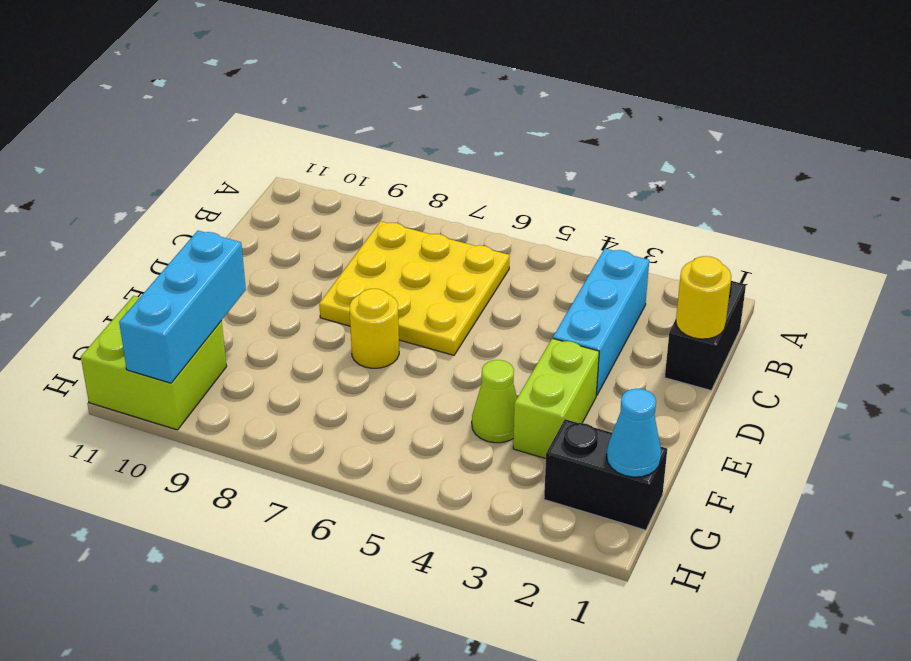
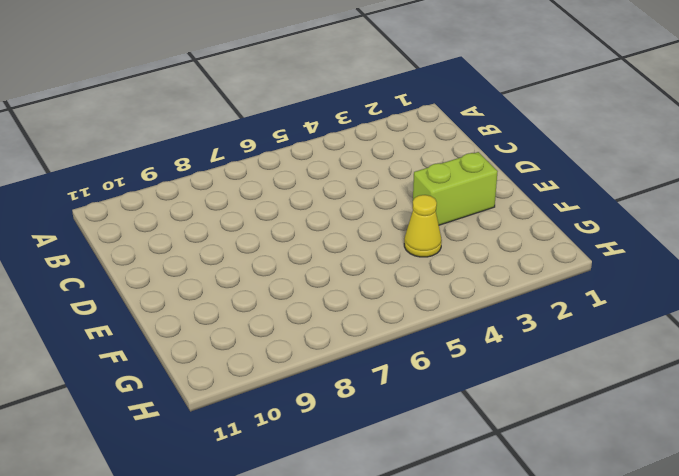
lime 1x2 brick [413,152,498,225] -> lime 1x2 brick turned to [513,338,599,459]
yellow 1x1 cone [404,195,442,257] -> lime 1x1 cone [472,360,517,443]
none -> black 1x2 brick [665,281,746,390]
none -> cyan 1x3 brick [553,249,649,396]

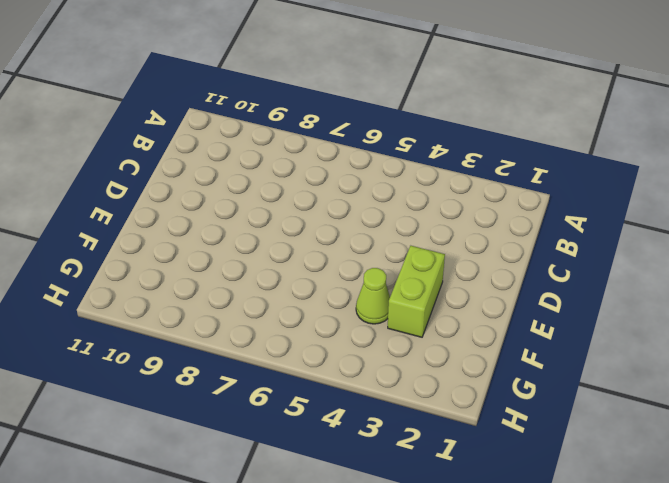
none -> black 1x2 brick [665,281,746,390]
none -> cyan 1x3 brick [553,249,649,396]

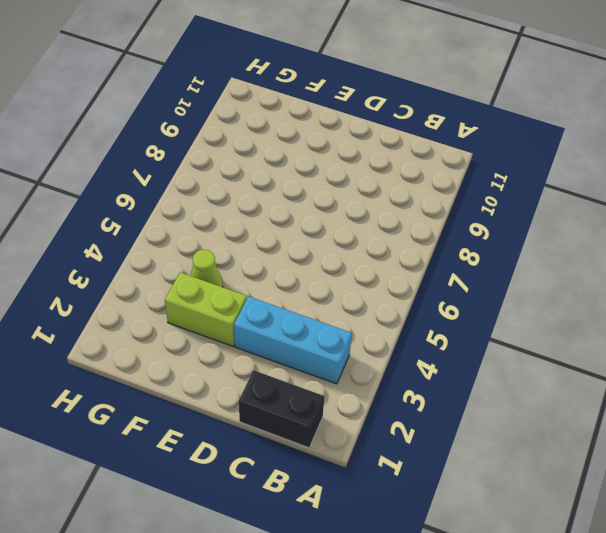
none -> yellow 3x3 plate [319,221,510,355]
none -> yellow 1x1 round brick [349,289,399,368]

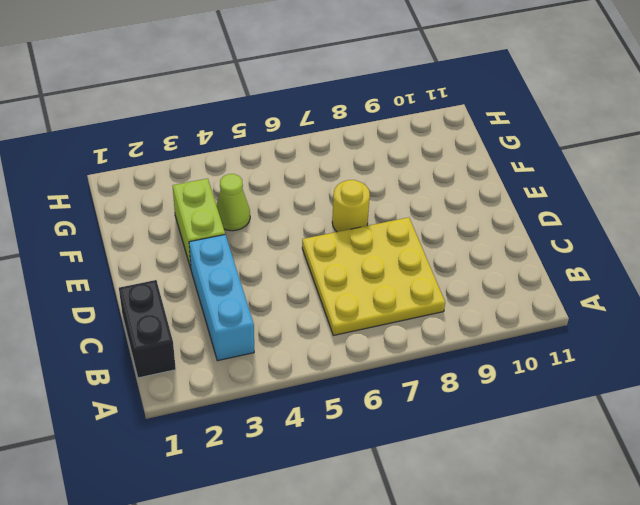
none -> black 1x2 brick [544,419,667,530]
none -> lime 2x2 brick [81,296,227,430]

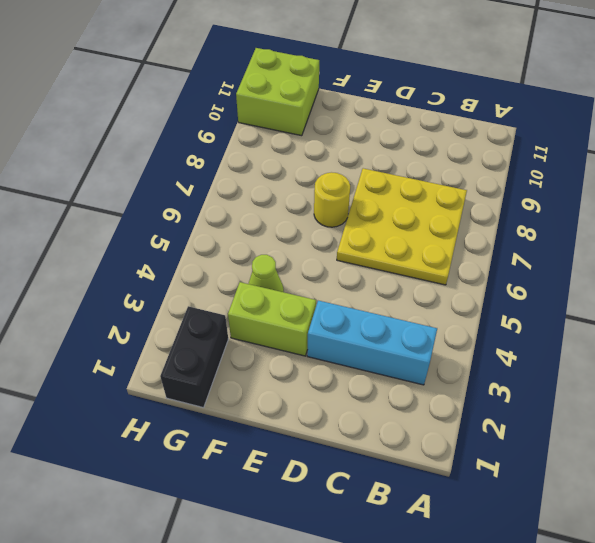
none -> black 1x2 brick [665,281,746,390]
none -> yellow 1x1 round brick [676,256,731,339]

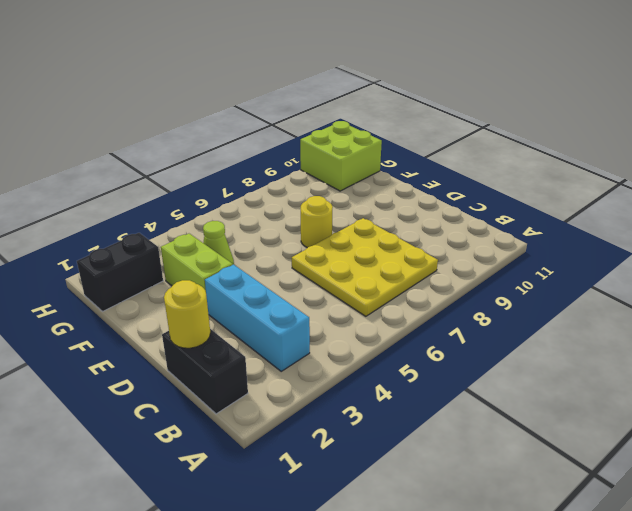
none -> cyan 1x3 brick [119,231,246,383]
none -> cyan 1x1 cone [607,389,661,477]

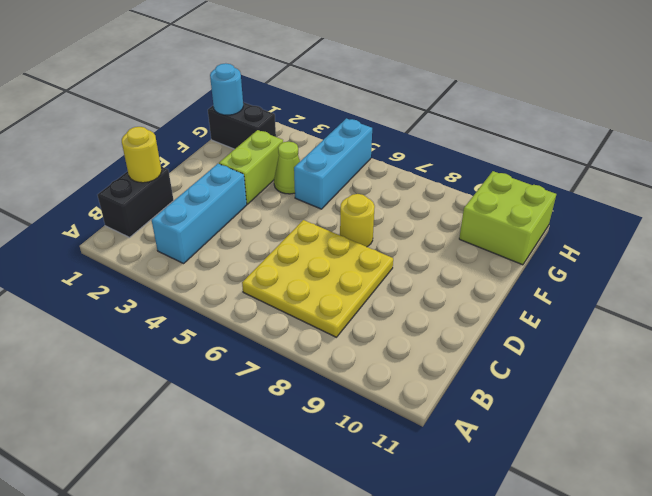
cyan 1x3 brick [294,118,372,209] -> cyan 1x3 brick moved to [119,231,246,383]
cyan 1x1 round brick [210,63,243,115] -> cyan 1x1 cone [607,389,661,477]

